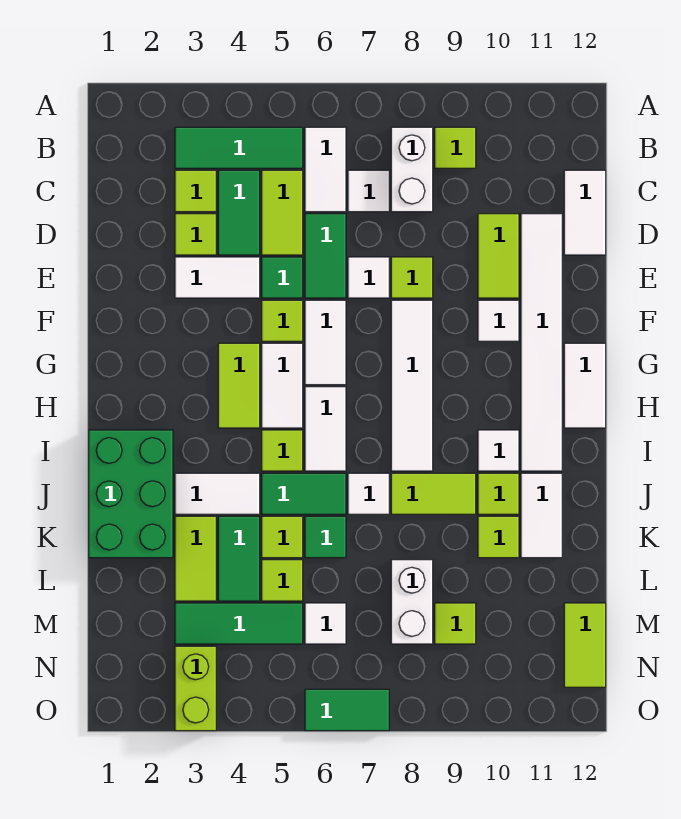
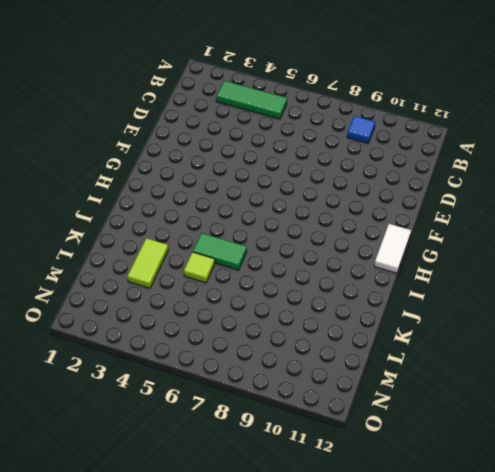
blue 1x1 tile [347,116,375,143] -> lime 1x1 tile [435,127,476,168]
none -> white 1x2 tile [305,127,346,212]
none -> white 1x2 brick [391,127,433,212]
none -> lime 1x1 tile [175,170,216,212]
none -> green 1x2 tile [218,170,260,255]

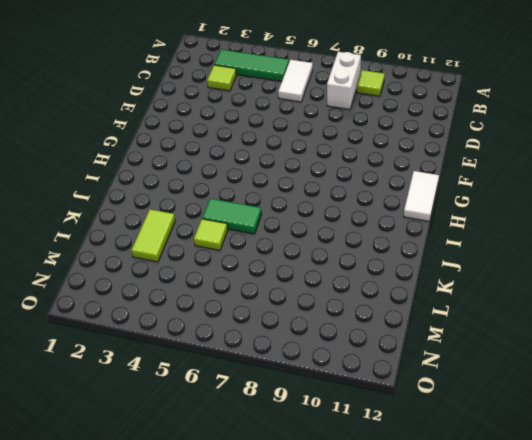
none -> green 1x2 tile [218,170,260,255]
none -> lime 1x2 tile [262,170,303,255]
none -> white 1x1 tile [348,170,389,212]
none -> white 1x2 tile [564,170,606,255]

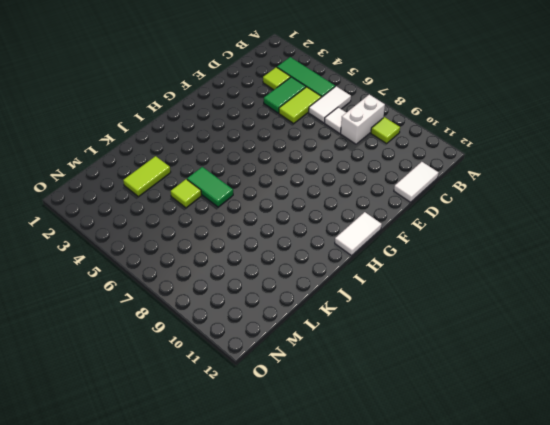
none -> lime 1x1 tile [175,214,216,255]
none -> green 1x2 tile [305,214,346,298]
none -> lime 1x2 tile [478,214,519,298]
none -> white 1x6 tile [521,214,562,471]

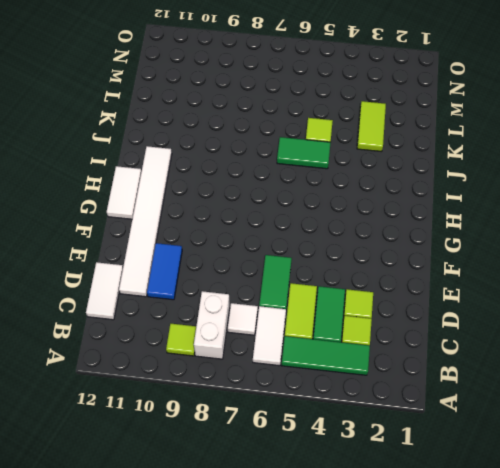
blue 1x2 tile [147,243,182,300] -> lime 1x2 tile [478,214,519,298]
none -> white 1x2 tile [175,257,260,298]
none -> green 1x1 tile [262,257,303,298]
none -> white 1x1 tile [348,257,389,298]
none -> lime 1x1 tile [391,257,433,298]

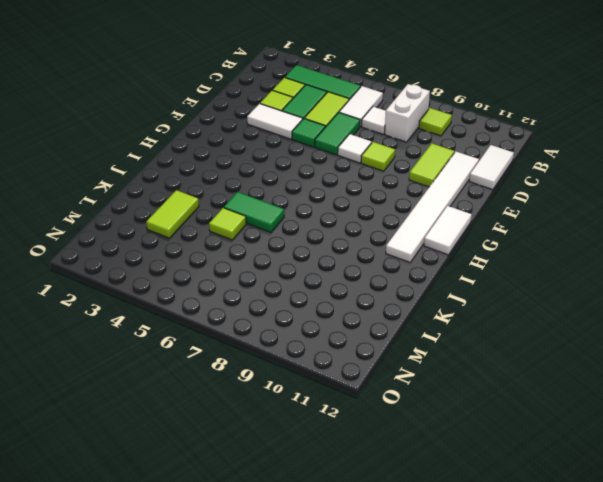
none -> lime 1x1 tile [262,300,303,341]
none -> white 1x2 tile [305,300,346,385]
none -> white 1x4 tile [391,300,433,471]
none -> white 1x1 tile [478,300,519,341]

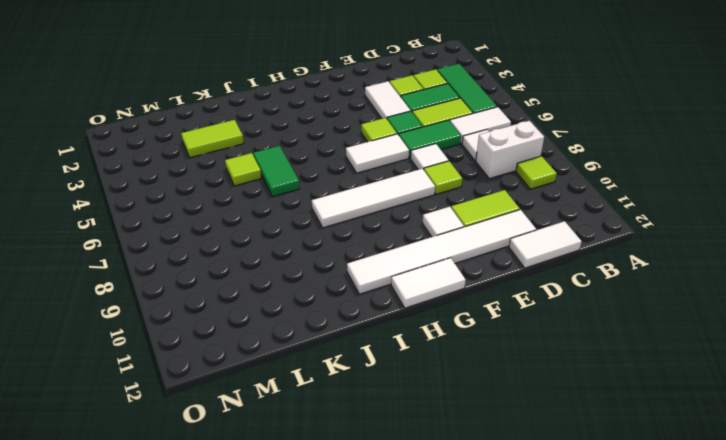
none -> lime 1x2 tile [218,343,260,428]
none -> white 1x2 tile [262,343,303,428]
none -> white 1x2 tile [305,387,346,471]
none -> green 2x3 brick [89,430,173,558]

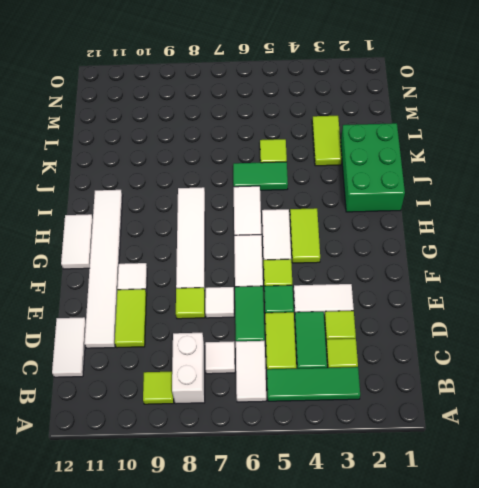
none -> lime 1x1 tile [262,430,303,471]
none -> white 1x1 tile [478,430,519,471]
none -> white 1x2 tile [175,473,260,514]
none -> white 1x1 tile [348,473,389,514]

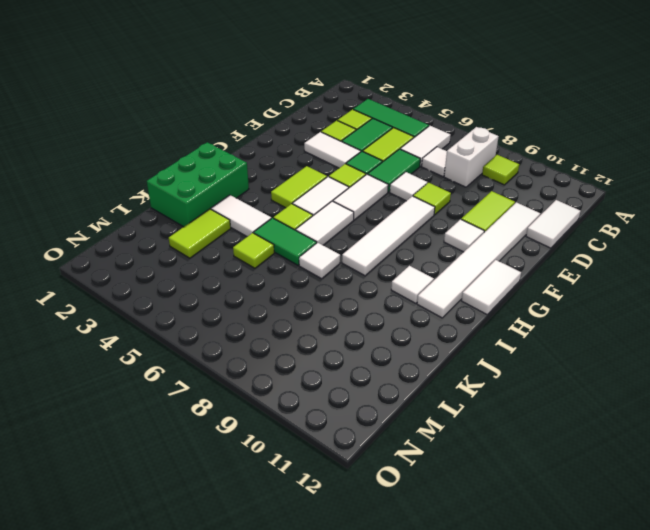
none -> lime 1x2 tile [391,473,476,514]
none -> lime 1x1 tile [478,473,519,514]
none -> white 1x2 tile [521,473,562,558]
none -> green 1x2 tile [218,516,260,601]

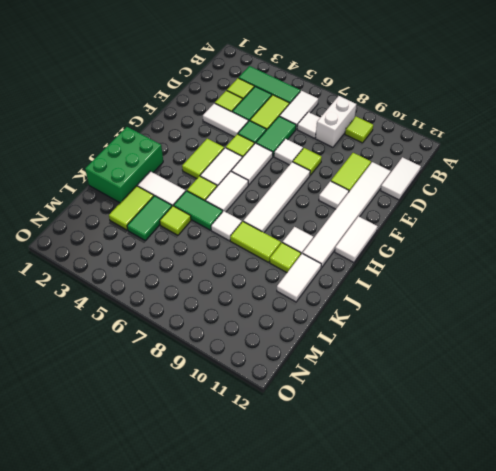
none -> green 1x1 tile [305,516,346,558]
none -> lime 1x1 tile [478,516,519,558]
none -> lime 1x1 tile [262,560,303,601]
none -> white 1x2 brick [391,560,433,644]

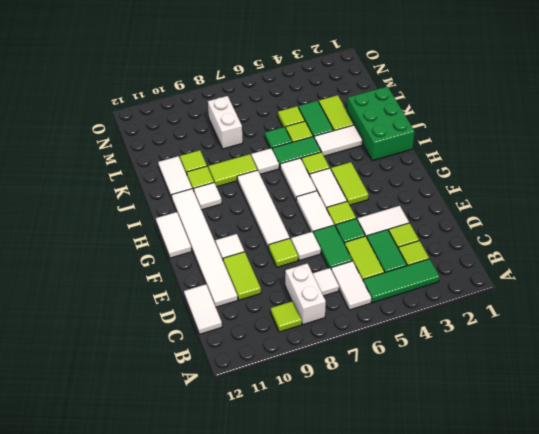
none -> green 1x3 tile [175,603,303,644]
none -> white 1x1 tile [305,603,346,644]
none -> lime 1x1 tile [435,603,476,644]
none -> lime 1x2 tile [564,603,606,687]

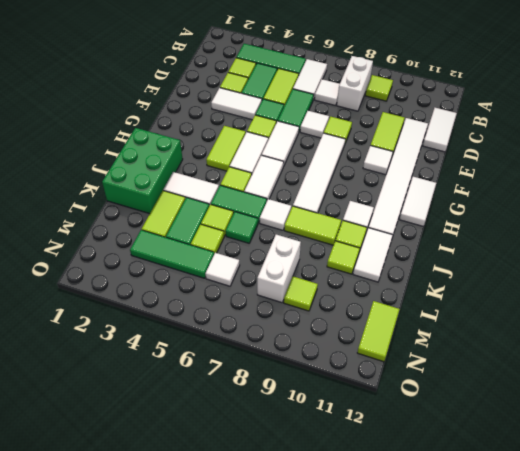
none -> lime 1x2 brick [175,646,216,731]
none -> green 1x2 tile [305,689,389,731]

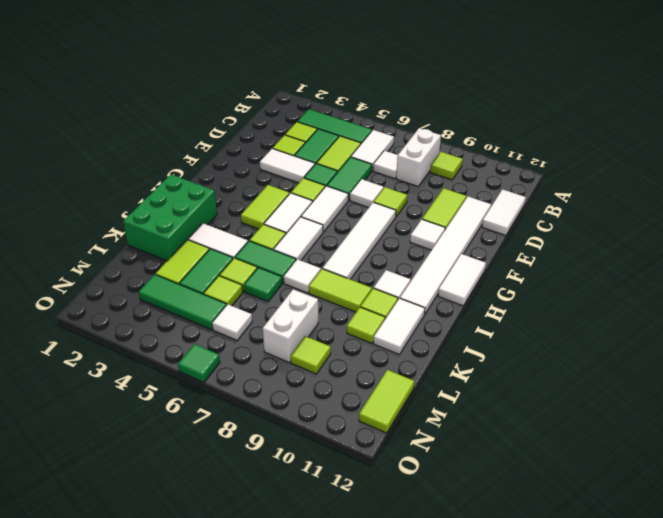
green 1x1 tile [178,344,220,382] -> green 1x2 tile [305,689,389,731]
none -> lime 1x2 brick [175,646,216,731]

